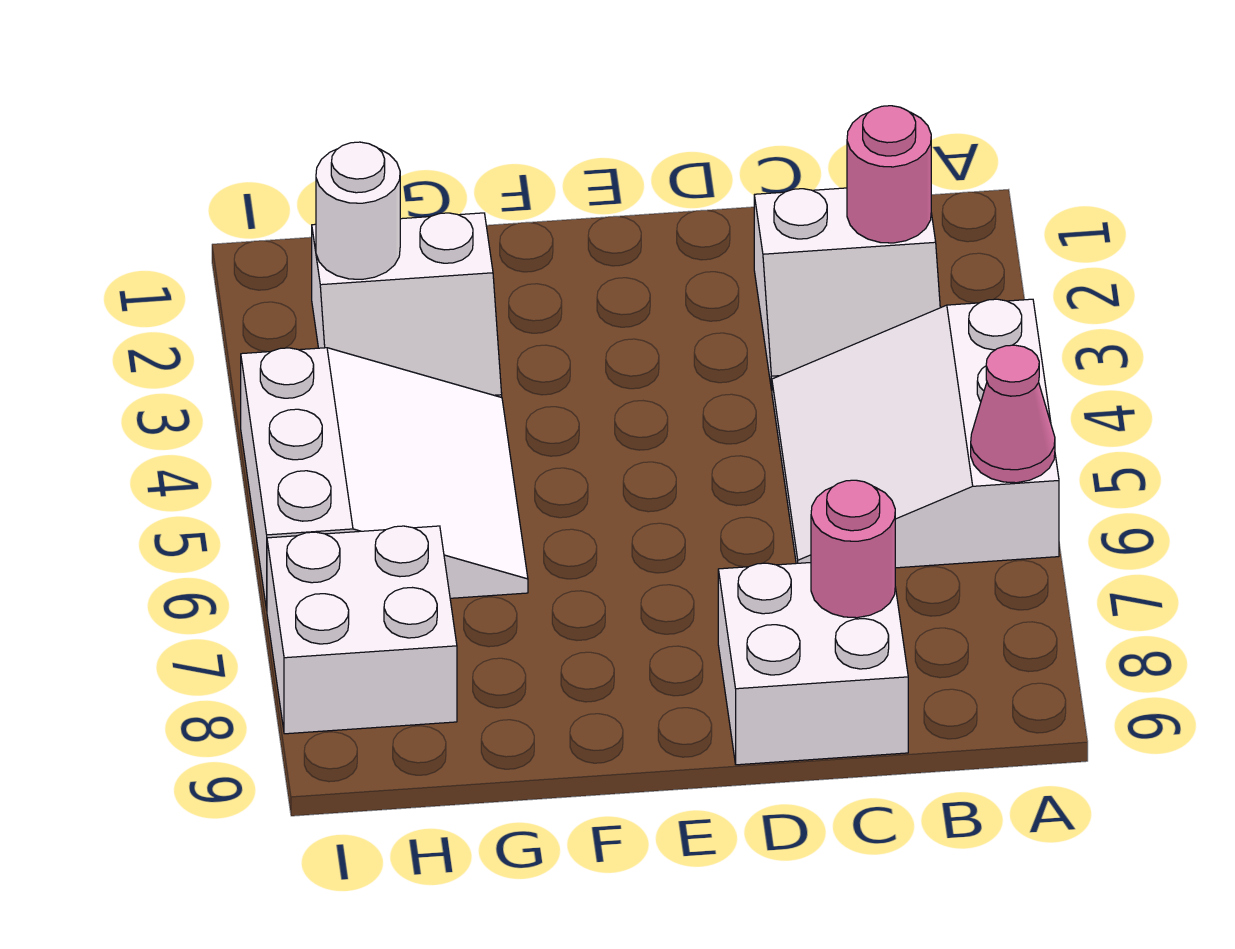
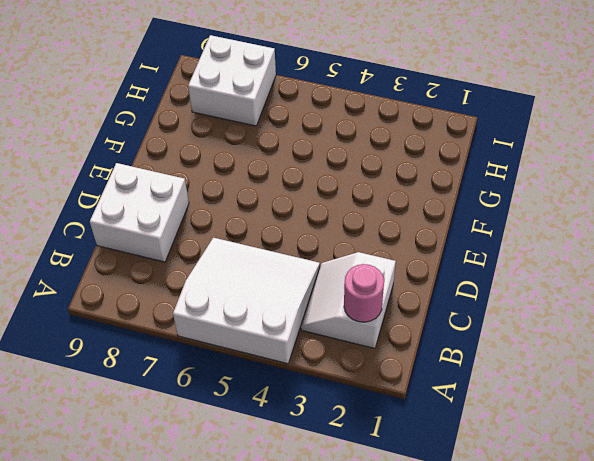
none -> white 2x2 slope [312,213,502,397]
none -> white 3x3 slope [241,348,528,610]

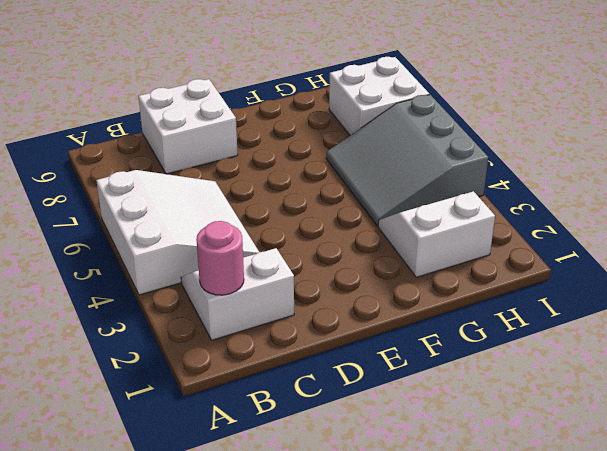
grey 3x3 slope [326,95,488,226] -> white 3x3 slope [241,348,528,610]
none -> pink 1x1 cone [971,345,1055,483]
none -> pink 1x1 round brick [811,480,895,618]

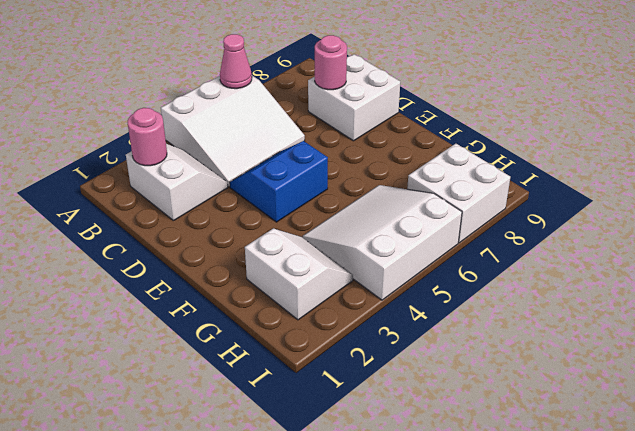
blue 2x2 slope [230,141,328,222] -> none
none -> white 1x1 round brick [316,142,400,279]

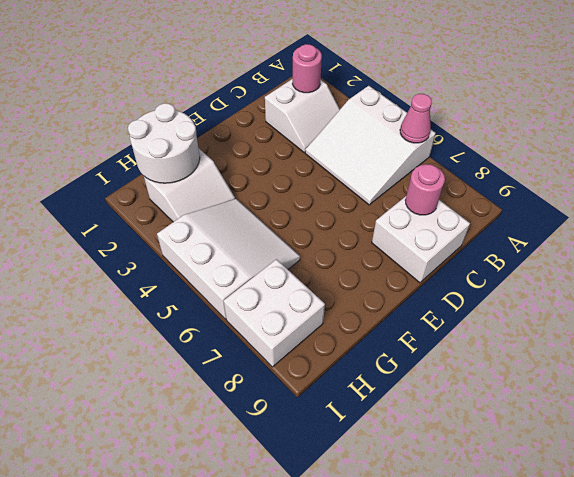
white 2x2 round brick [128,103,200,183] -> white 1x1 round brick [316,142,400,279]

